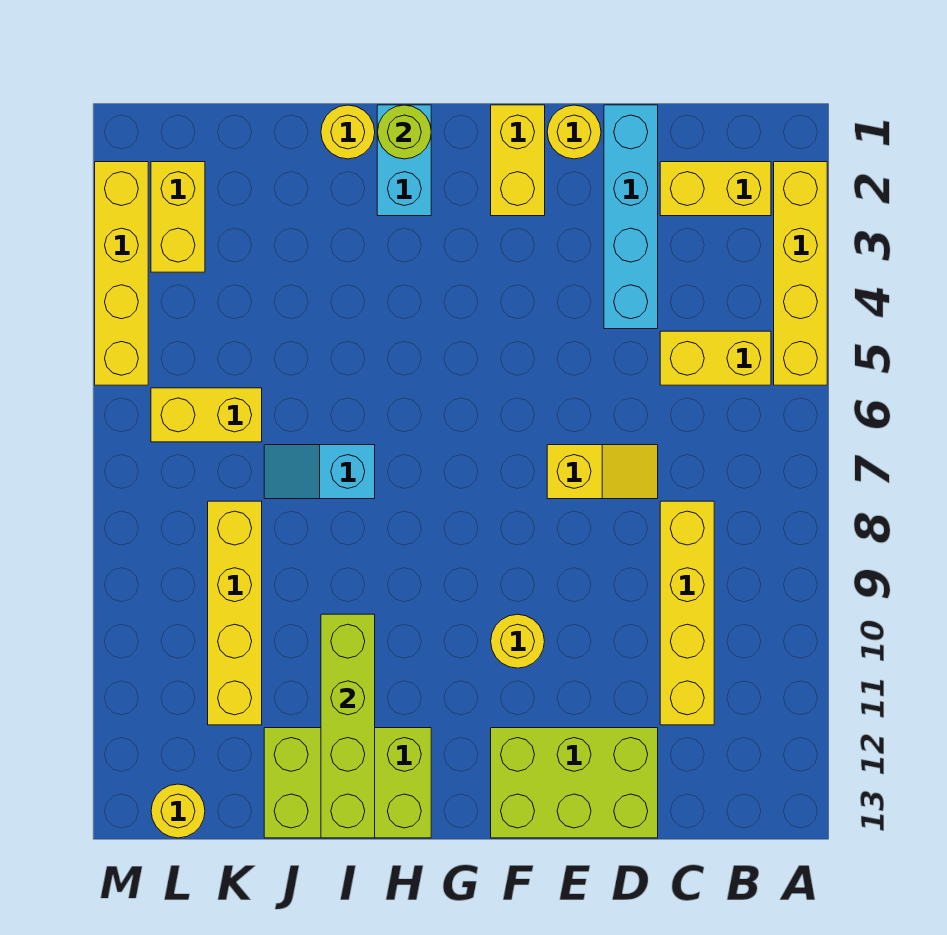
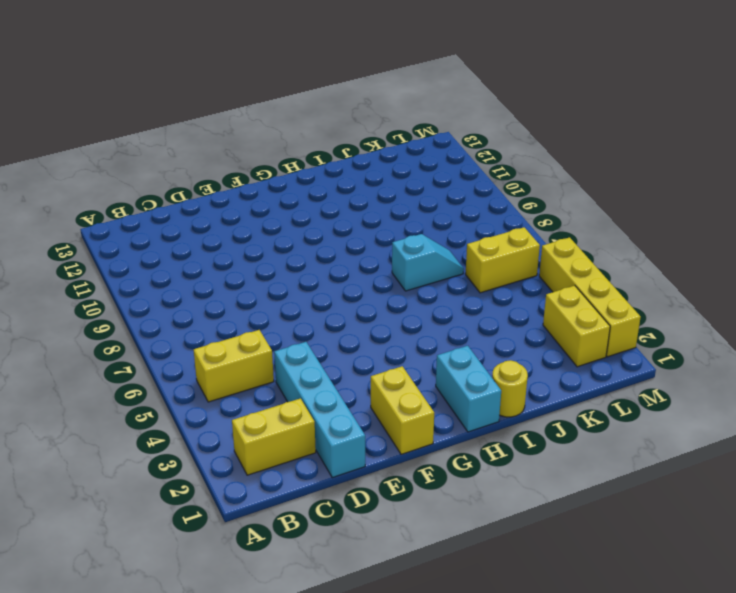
none -> yellow 1x4 brick [774,162,827,385]
none -> yellow 1x4 brick [660,501,714,725]
none -> yellow 1x2 slope [547,445,658,499]

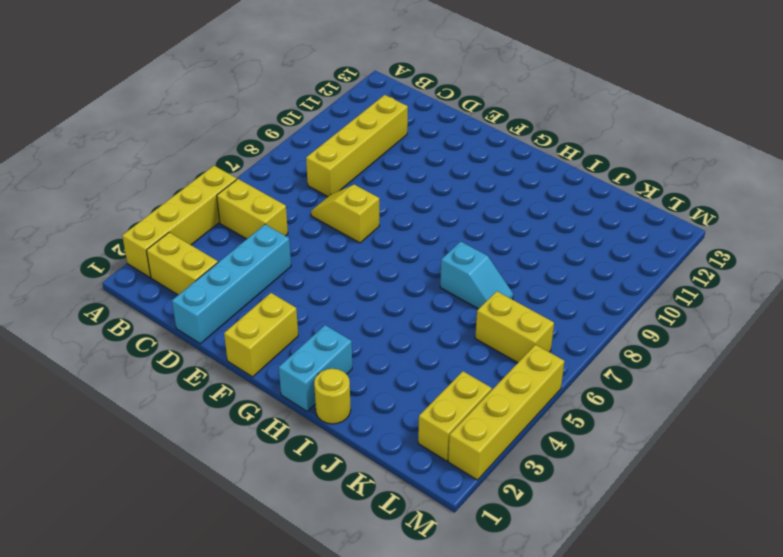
none -> lime 2x3 brick [491,728,658,838]
none -> yellow 1x1 round brick [547,105,601,159]
none -> yellow 1x1 round brick [491,614,545,668]

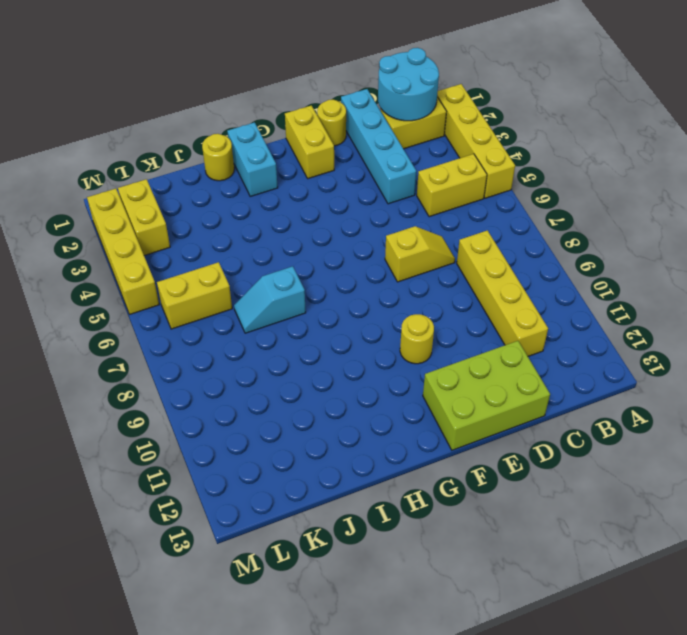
cyan 2x2 round brick [378,48,439,121] -> none
none -> lime 2x3 brick [264,728,431,838]
none -> yellow 1x4 brick [208,501,262,725]
none -> yellow 1x1 round brick [151,784,205,838]

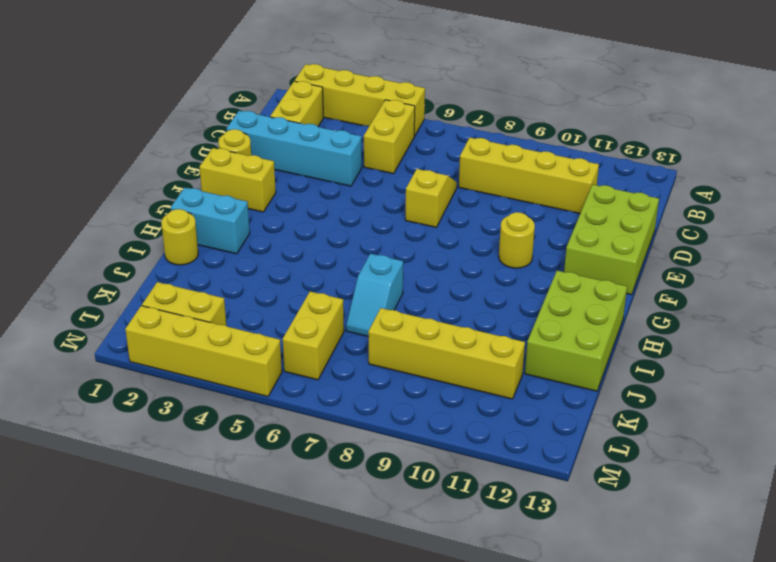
none -> yellow 1x1 round brick [151,784,205,838]
none -> lime 1x1 round brick [378,105,431,159]
none -> lime 1x4 brick [321,614,375,838]

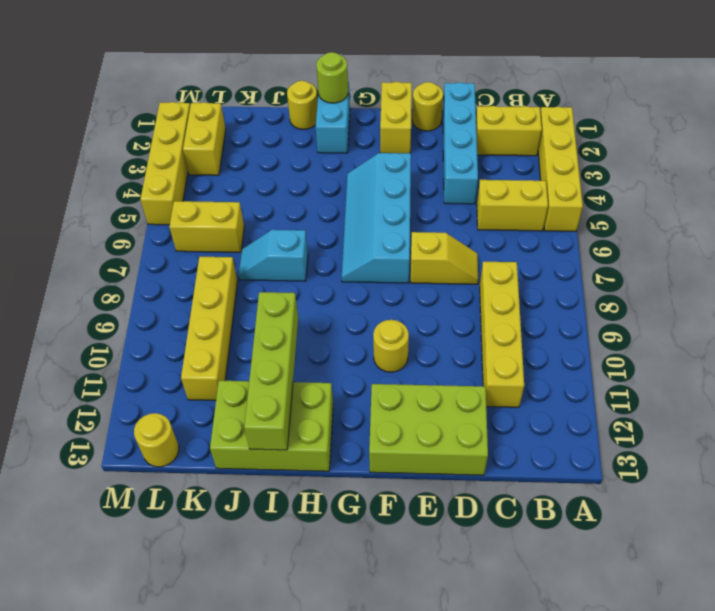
cyan 2x4 slope [342,153,411,283] -> none

